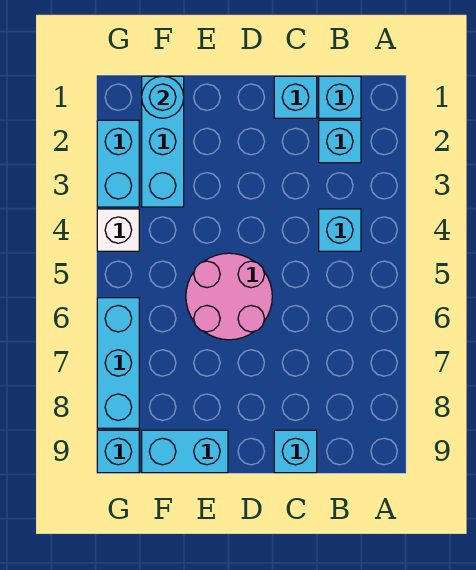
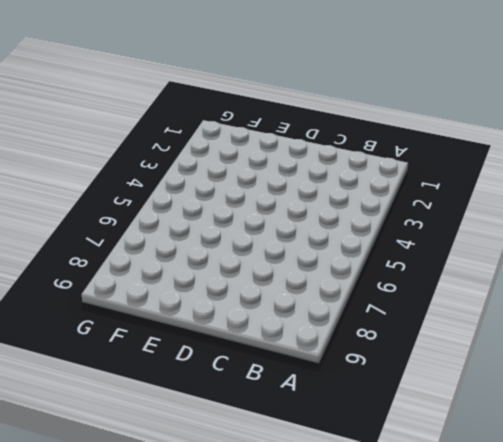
none -> cyan 1x1 brick [319,76,361,118]
none -> cyan 1x1 brick [319,120,361,163]
none -> cyan 1x1 brick [319,209,361,251]

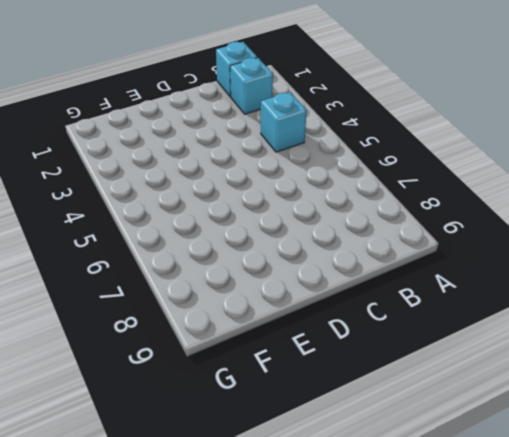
none -> cyan 1x1 brick [274,76,317,118]
none -> cyan 1x1 brick [274,430,317,473]
none -> pink 2x2 round brick [186,253,272,340]

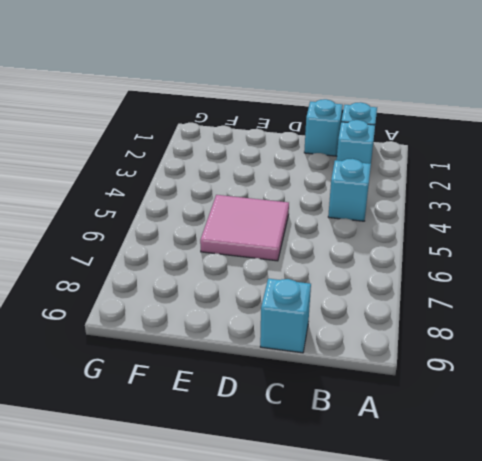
pink 2x2 tile [200,195,289,261] -> pink 2x2 round brick [186,253,272,340]
none -> cyan 1x2 brick [142,430,228,473]
none -> cyan 1x3 brick [142,76,184,207]
none -> cyan 1x2 brick [97,120,139,207]

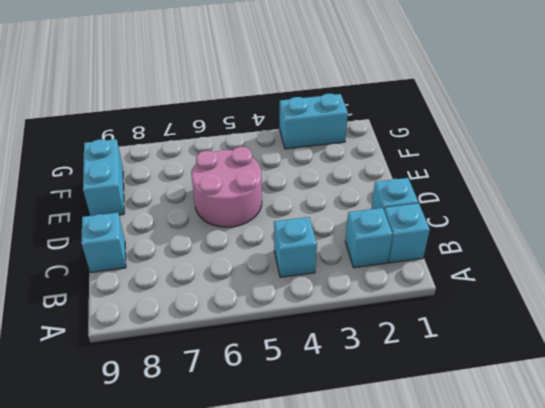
none -> cyan 1x3 brick [142,76,184,207]
none -> white 1x1 brick [97,209,139,251]
none -> cyan 1x3 brick [97,298,139,428]

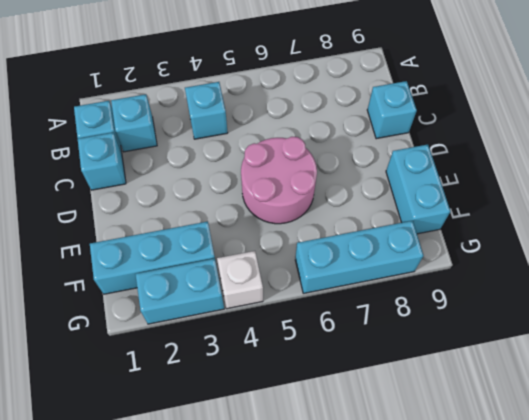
none -> cyan 1x1 brick [97,430,139,473]
none -> cyan 1x1 round brick [142,76,184,118]

